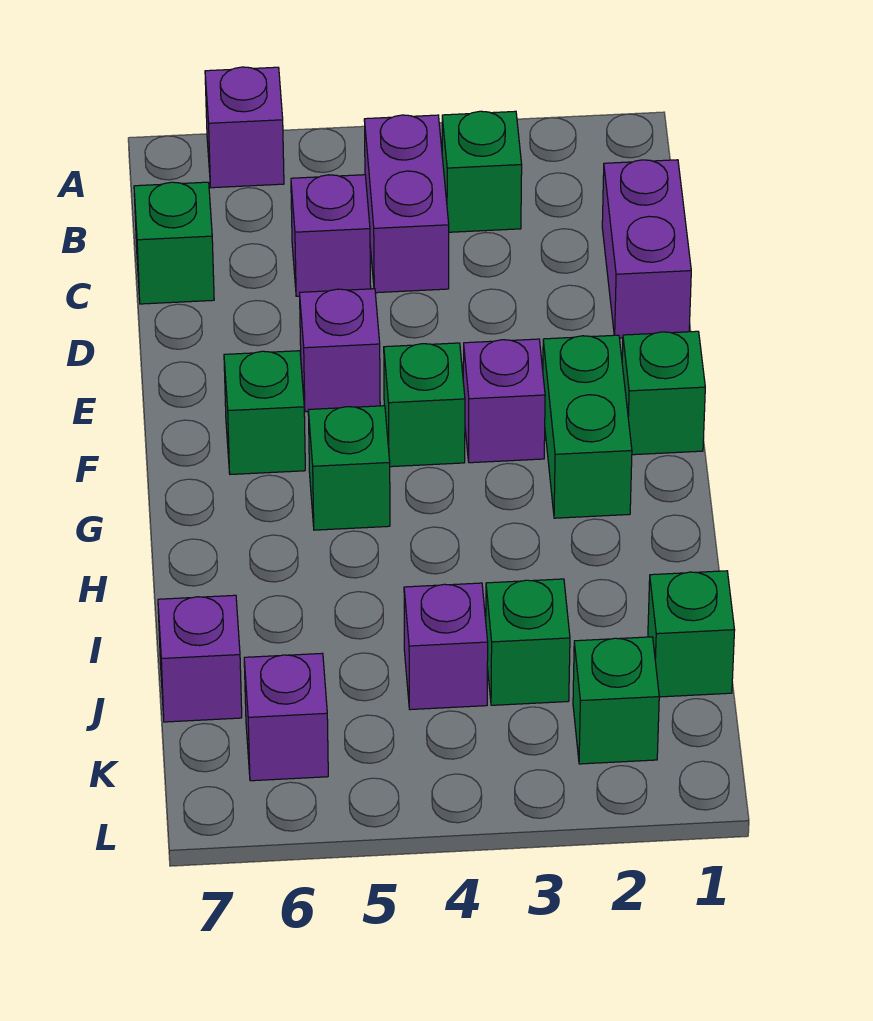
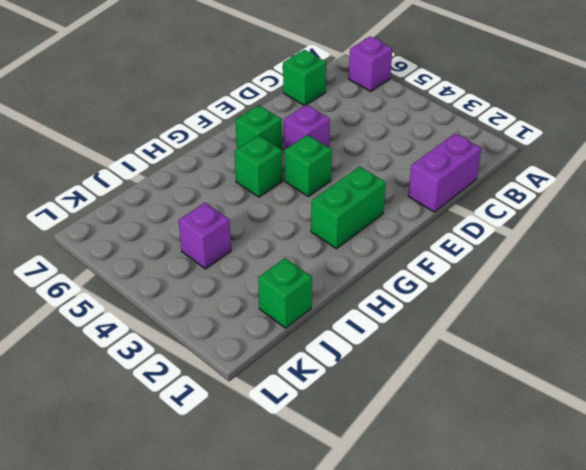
none -> green 1x1 brick [442,111,522,232]
none -> purple 1x2 brick [364,115,449,293]
none -> purple 1x1 brick [291,175,371,296]

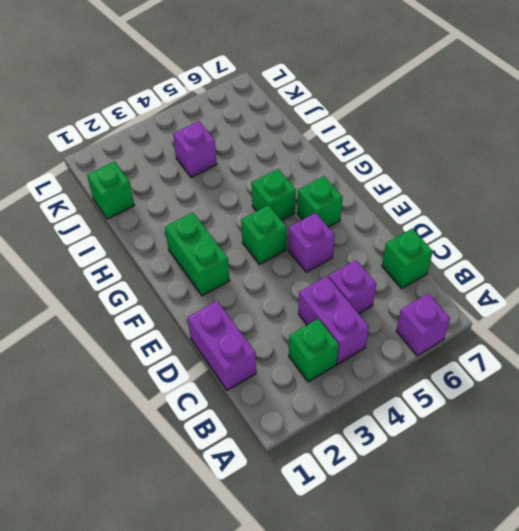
none -> green 1x1 brick [622,331,705,455]
none -> purple 1x1 brick [463,339,545,463]
none -> green 1x1 brick [486,579,570,705]

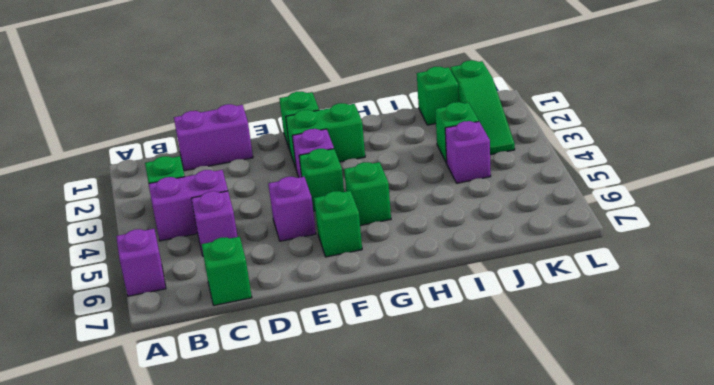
green 1x3 slope [450,60,515,155] -> green 1x1 brick [573,637,659,764]
none -> purple 1x1 brick [158,595,242,722]
none -> purple 1x1 brick [244,653,328,781]

